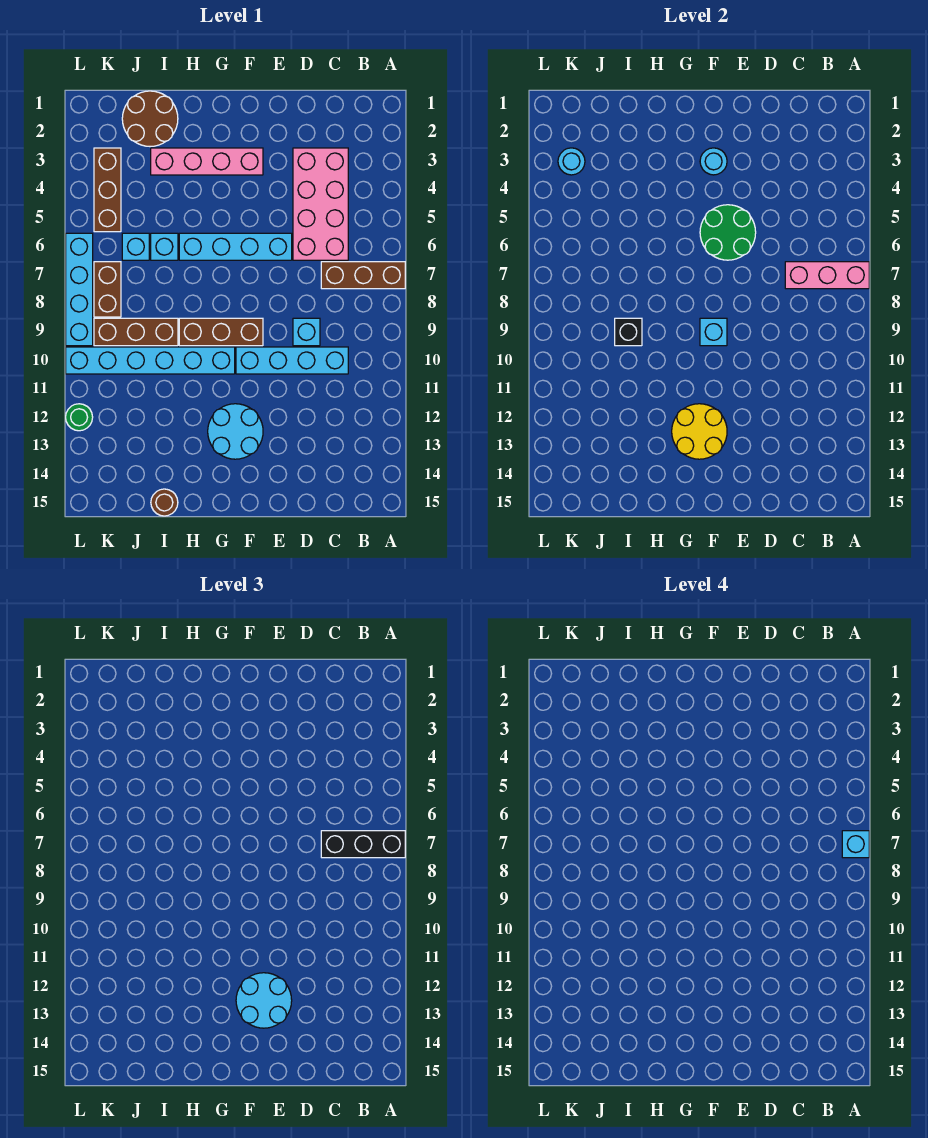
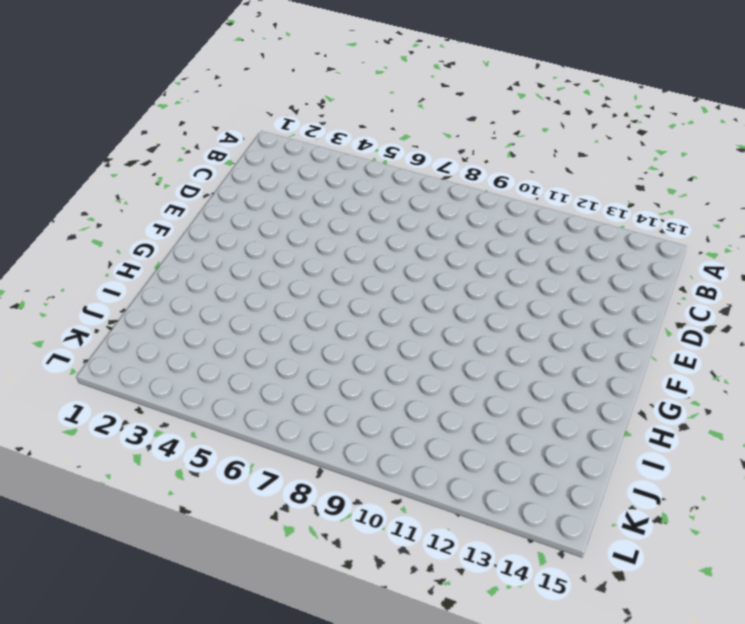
none -> brown 1x3 brick [321,262,405,289]
none -> pink 2x4 brick [293,148,348,260]
none -> cyan 1x4 brick [236,347,348,374]

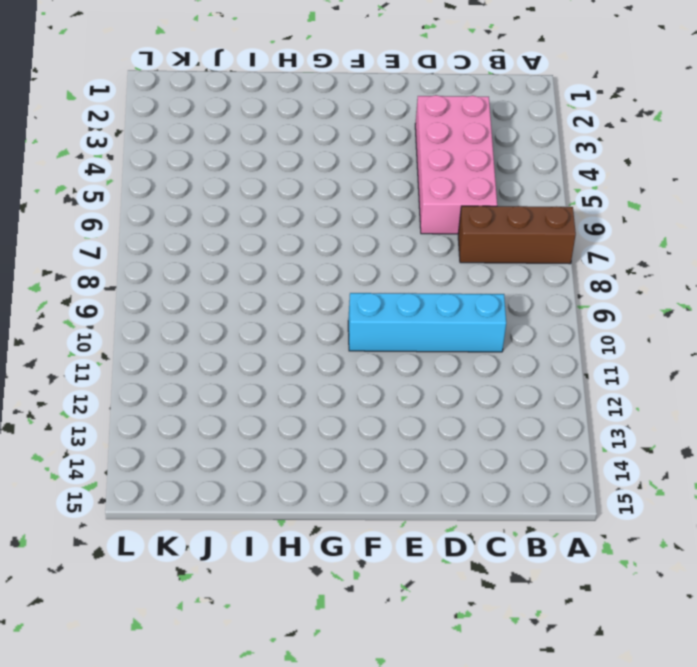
none -> cyan 1x1 brick [293,318,320,346]
none -> cyan 1x4 brick [179,233,292,260]
none -> pink 1x4 brick [151,148,263,175]

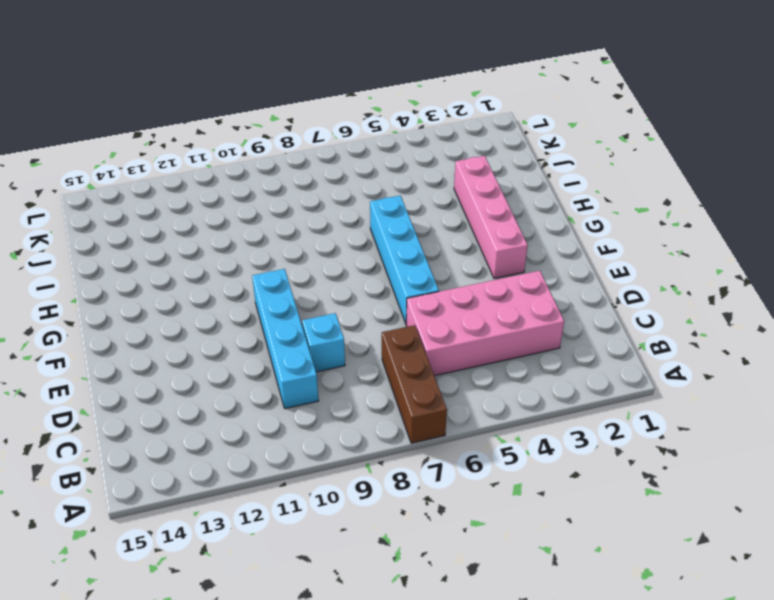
none -> brown 1x3 brick [179,318,263,346]
none -> cyan 2x2 round brick [208,404,263,459]
none -> cyan 1x6 brick [66,347,235,374]

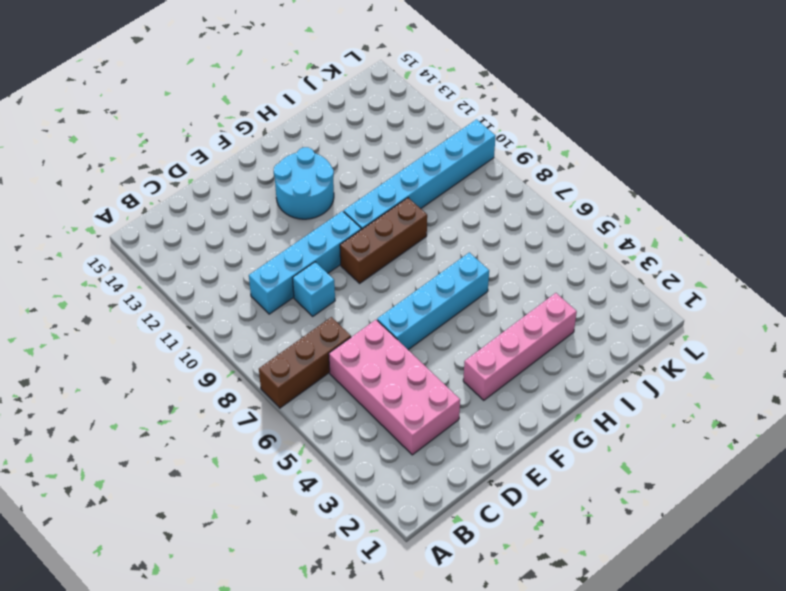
none -> brown 2x2 round brick [122,91,178,147]
none -> cyan 1x1 brick [151,233,178,260]
none -> brown 1x3 brick [94,318,178,346]

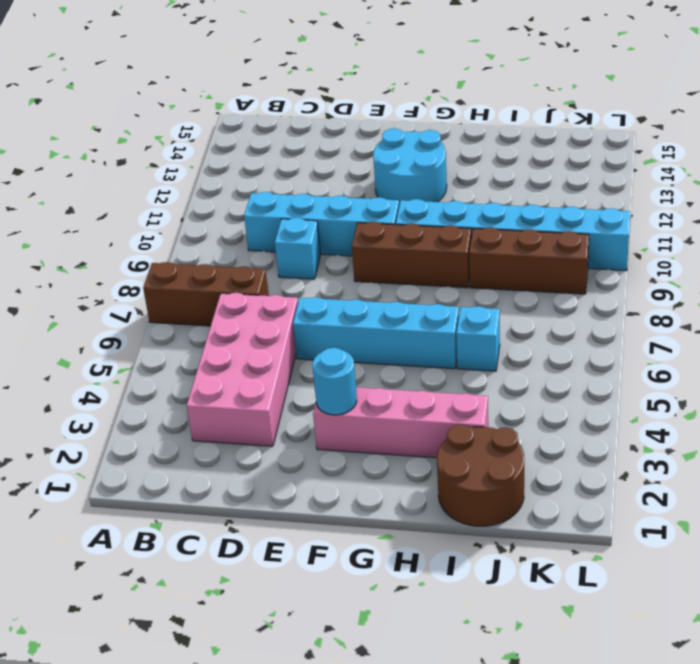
none -> brown 1x1 round brick [151,489,178,516]
none -> cyan 1x1 brick [122,233,149,260]
none -> brown 1x3 brick [94,148,121,232]

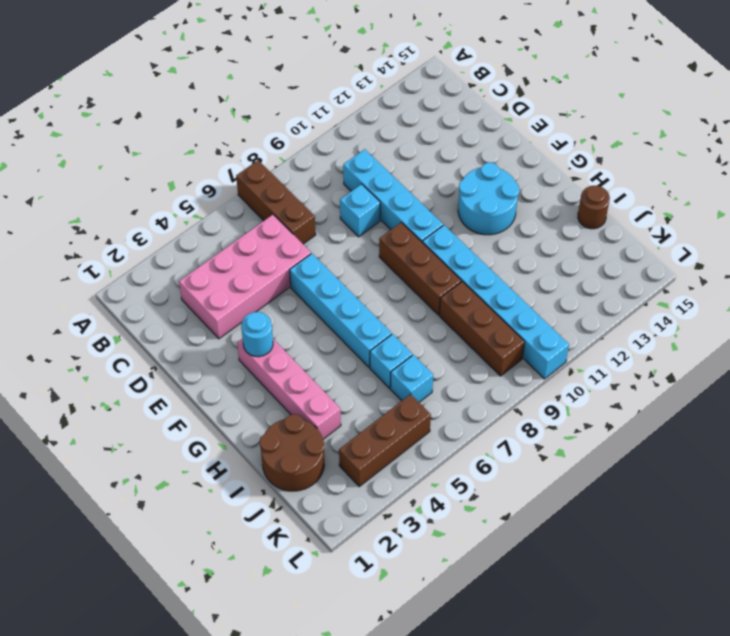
none -> brown 1x2 brick [94,262,121,317]
none -> cyan 1x4 brick [66,233,93,346]
none -> green 1x1 round brick [66,404,93,431]

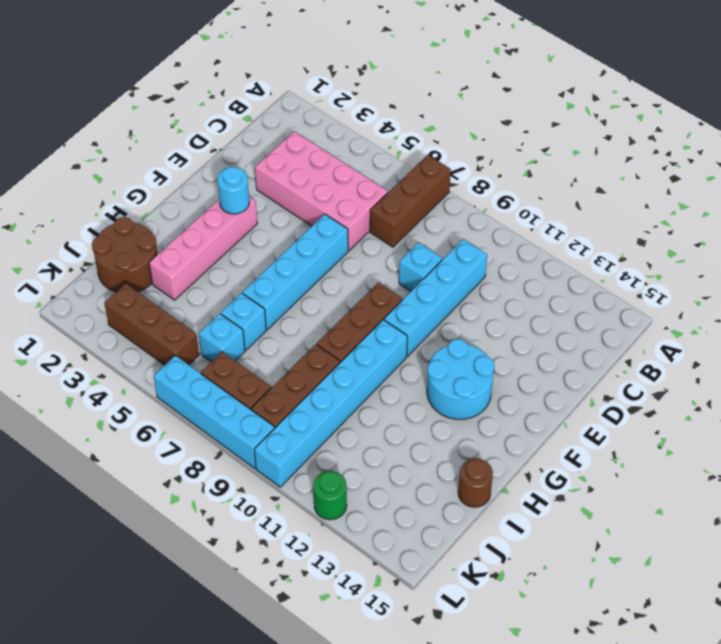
none -> pink 1x3 brick [785,262,869,289]
none -> green 2x2 round brick [700,205,756,260]
none -> cyan 1x1 brick [700,318,727,346]

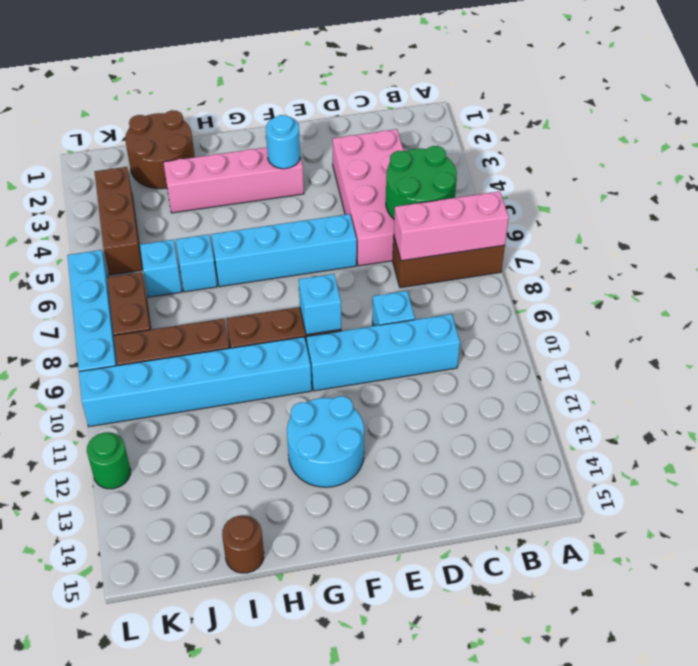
green 2x2 round brick [386,146,457,219] -> green 2x2 round brick moved to [700,205,756,260]
none -> yellow 2x2 round brick [672,404,727,459]
none -> black 1x1 brick [615,318,642,346]
none -> cyan 1x1 round brick [558,148,585,175]

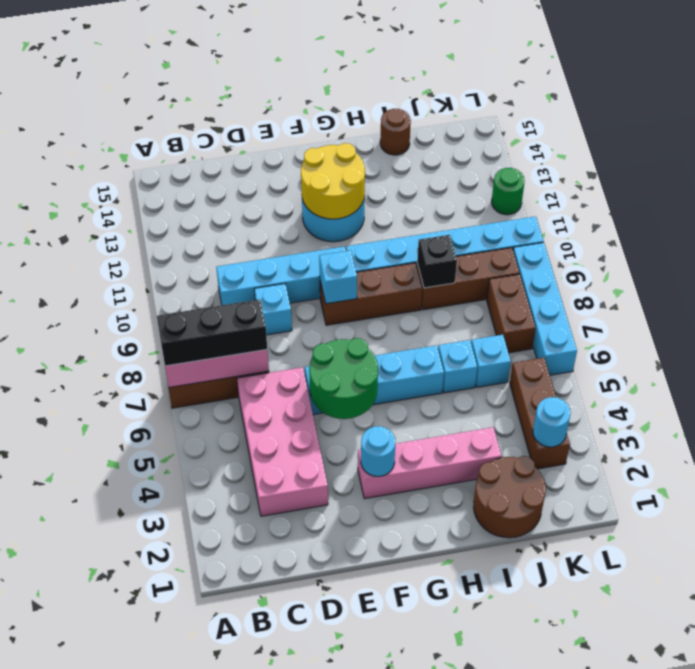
none -> cyan 2x2 round brick [236,973,292,1028]
none -> cyan 1x1 brick [842,831,869,858]

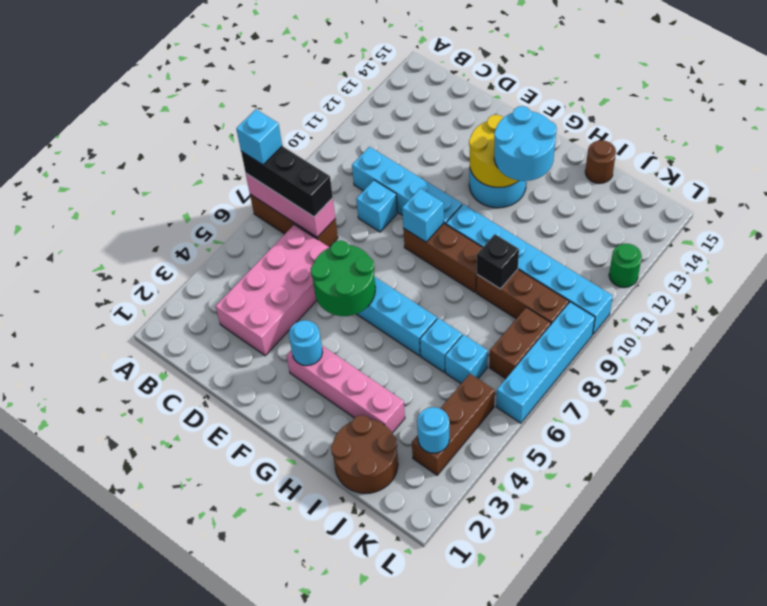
cyan 2x2 round brick [494,106,557,181] -> cyan 2x2 round brick moved to [236,973,292,1028]

